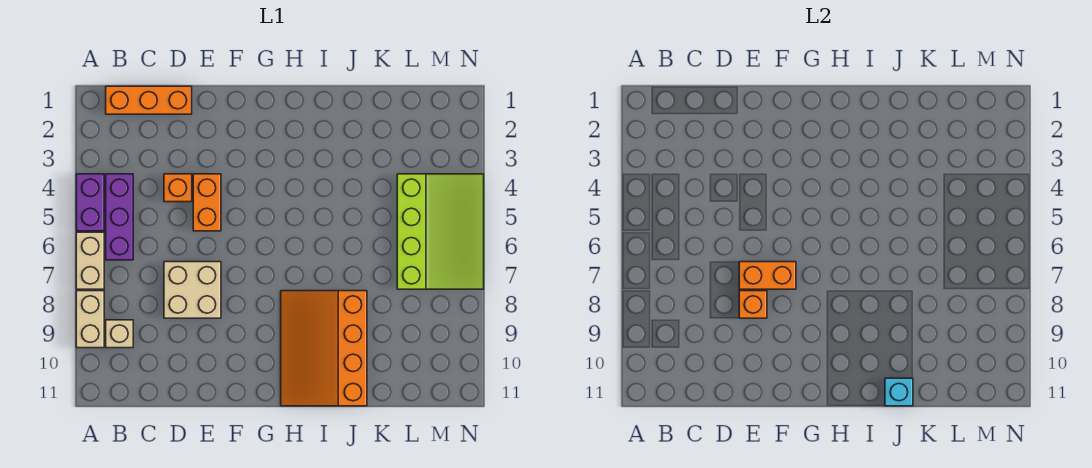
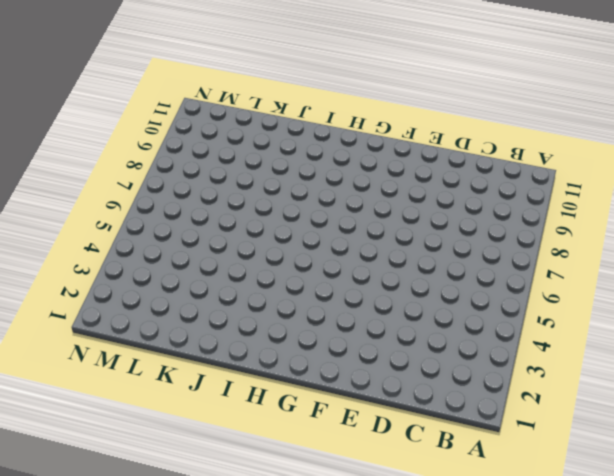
none -> purple 1x2 brick [76,174,104,231]
none -> tan 1x2 brick [76,232,104,289]
none -> tan 1x2 brick [76,291,104,348]

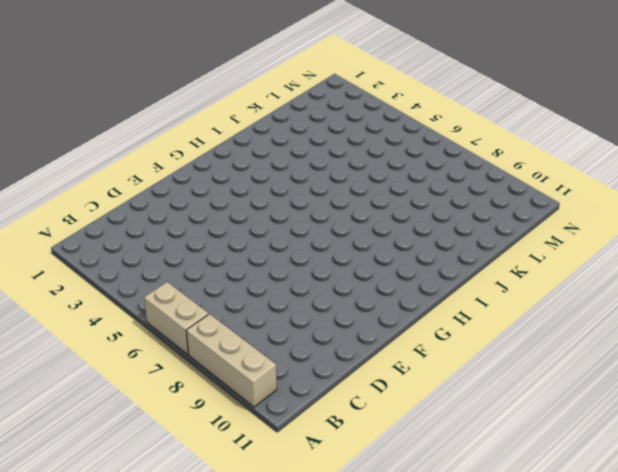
tan 1x3 brick [186,314,277,407] -> tan 1x2 brick [76,291,104,348]
none -> purple 1x2 brick [76,174,104,231]
none -> orange 1x3 brick [106,86,192,114]
none -> purple 1x3 brick [106,174,133,260]

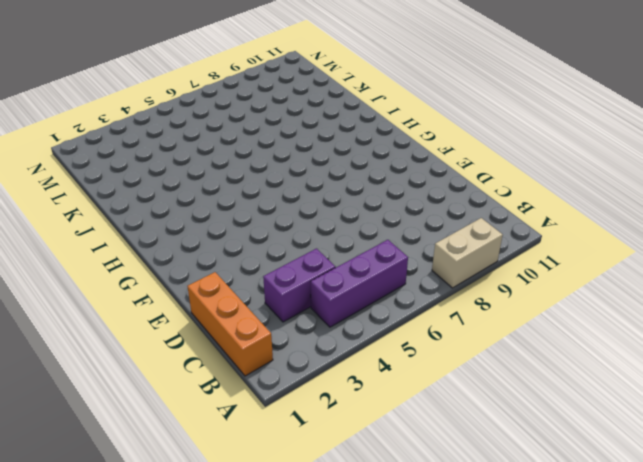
purple 1x2 brick [263,248,335,322] -> purple 1x2 brick moved to [76,174,104,231]
none -> tan 1x2 brick [76,232,104,289]
none -> tan 1x1 brick [106,320,133,348]
none -> orange 1x1 brick [164,174,192,202]

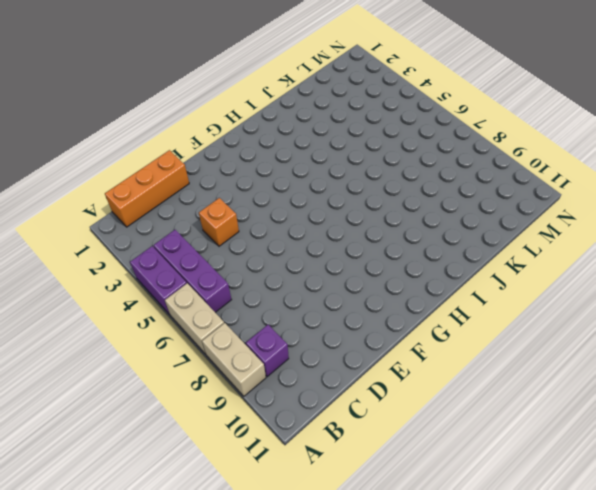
purple 1x1 brick [246,325,289,377] -> tan 1x1 brick [106,320,133,348]
none -> tan 2x2 brick [164,262,221,318]
none -> orange 1x2 brick [193,174,221,231]
none -> orange 3x4 slope [281,291,367,406]

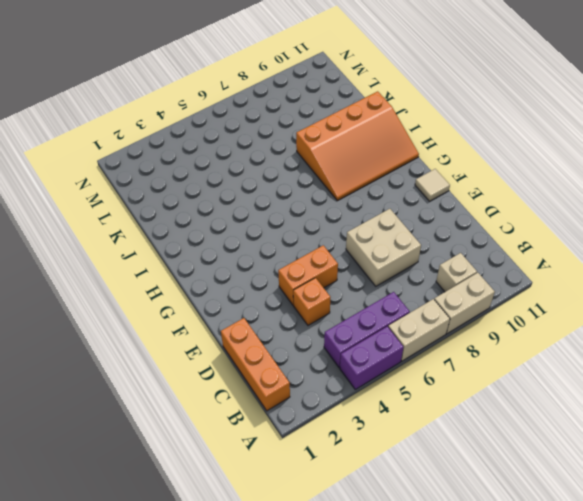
tan 1x1 tile [415,169,450,201] -> none
none -> lime 3x4 slope [397,174,484,289]
none -> orange 1x2 brick [739,262,796,289]
none -> orange 1x1 brick [739,291,767,318]

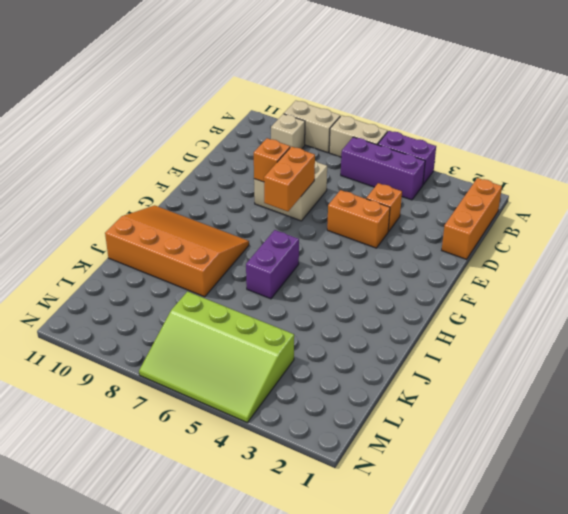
purple 1x2 brick [246,230,299,299] -> none
none -> cyan 1x1 brick [885,378,913,406]

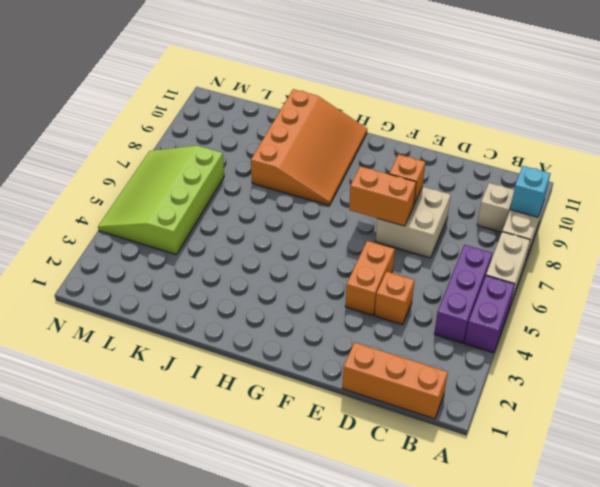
cyan 1x1 brick [510,166,551,217] -> cyan 1x1 brick moved to [885,378,913,406]

